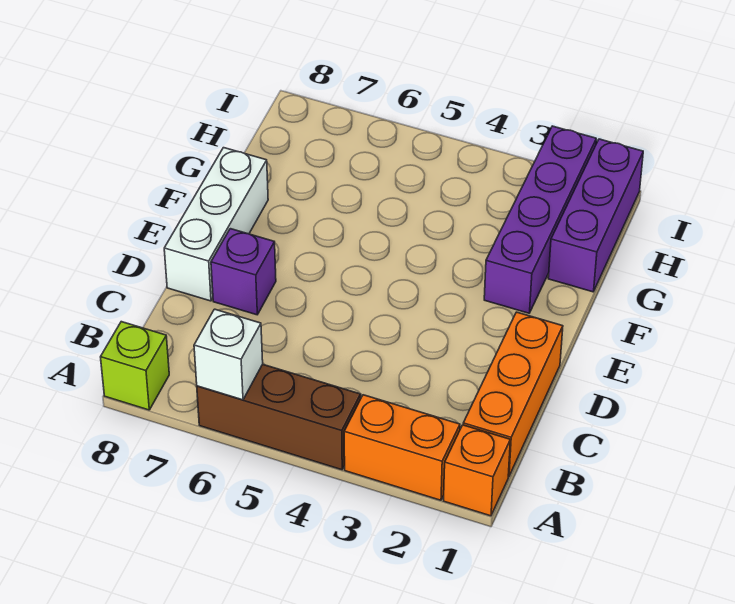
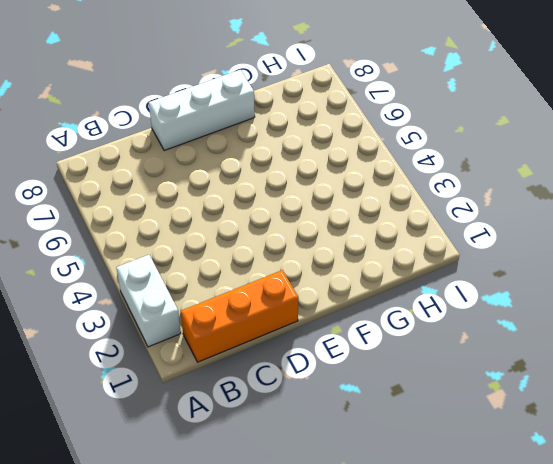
white 1x2 brick [116,255,181,347] -> orange 1x2 brick [344,395,460,500]
none -> orange 1x1 brick [444,425,510,516]
none -> brown 1x3 brick [197,364,361,470]

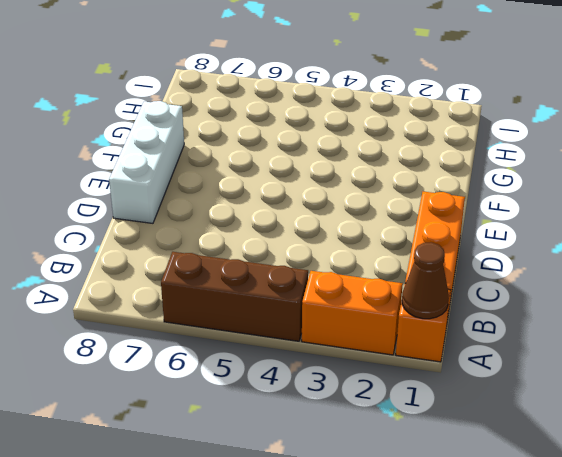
brown 1x1 cone [402,242,449,319] -> none
none -> lime 1x1 brick [101,322,169,410]
none -> purple 1x1 brick [211,229,276,315]

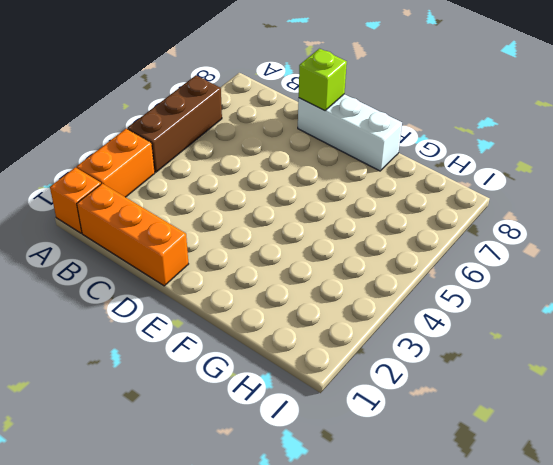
lime 1x1 brick [299,49,347,111] -> lime 1x1 brick moved to [101,322,169,410]
none -> purple 1x1 brick [211,229,276,315]
none -> purple 1x4 brick [484,126,596,313]

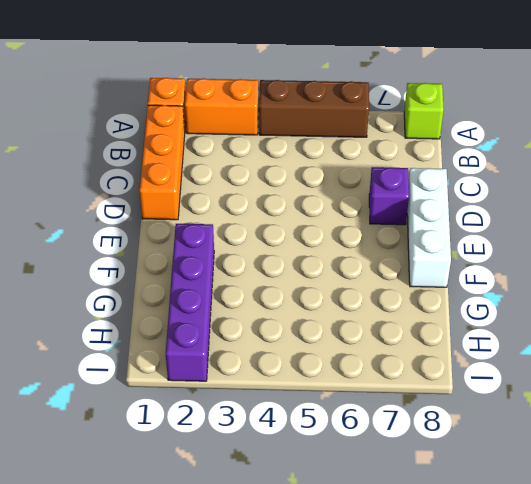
none -> purple 1x3 brick [548,139,643,292]
none -> white 1x1 brick [194,309,263,400]

